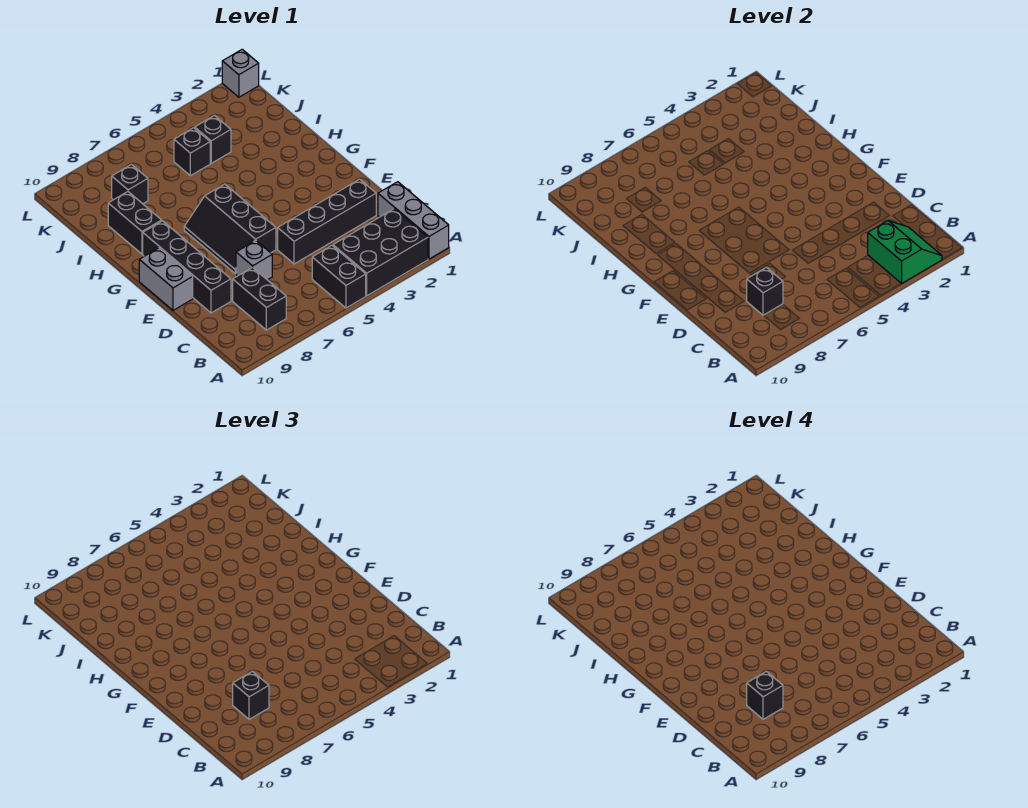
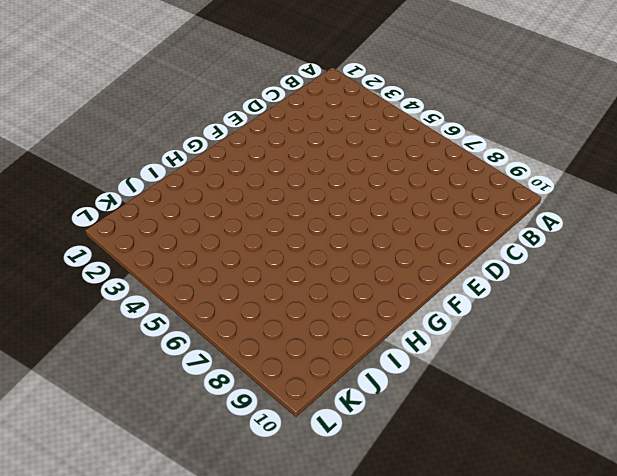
none -> grey 1x3 brick [378,182,449,259]
none -> black 2x3 brick [333,209,428,296]
none -> black 1x2 brick [312,246,366,308]

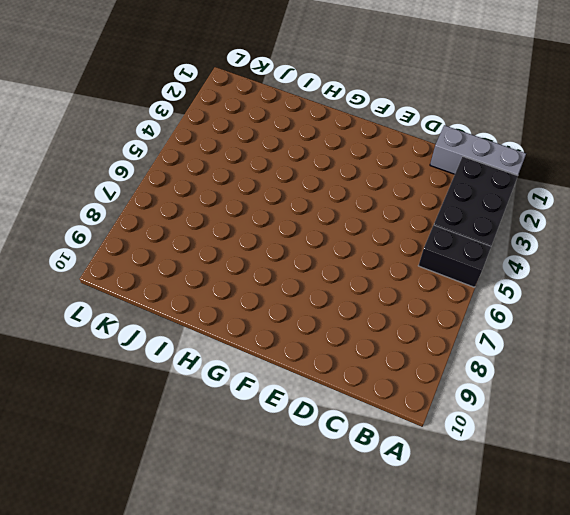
none -> black 1x2 brick [233,267,286,330]
none -> black 1x4 brick [278,179,376,264]
none -> grey 1x1 brick [236,241,272,280]

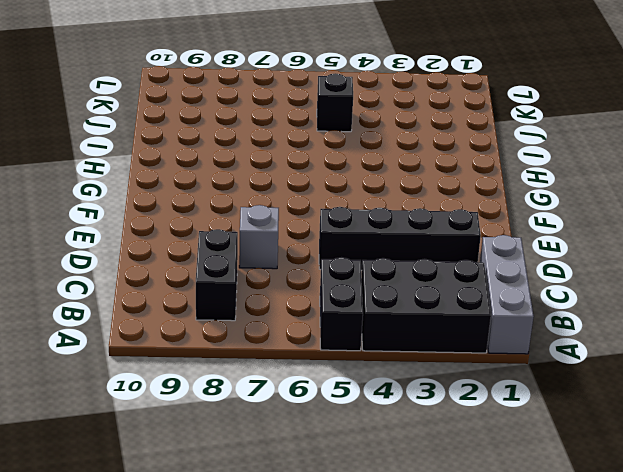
none -> black 1x4 brick [143,221,231,313]
none -> black 2x3 slope [184,184,276,274]
none -> grey 1x2 brick [139,248,193,310]

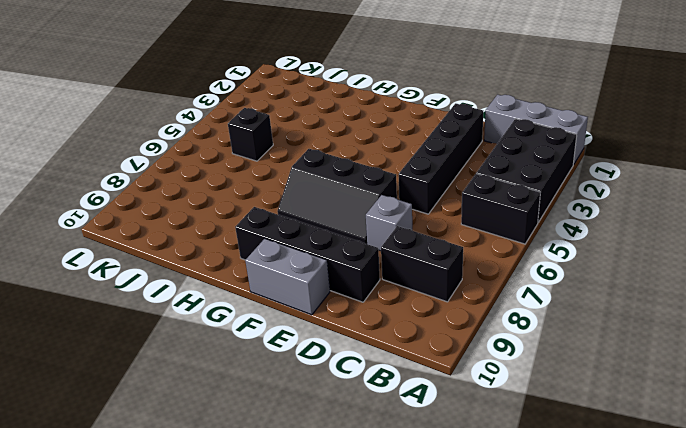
none -> black 1x2 brick [108,192,162,254]
none -> black 1x1 brick [195,116,231,163]
none -> black 1x1 brick [112,165,148,204]

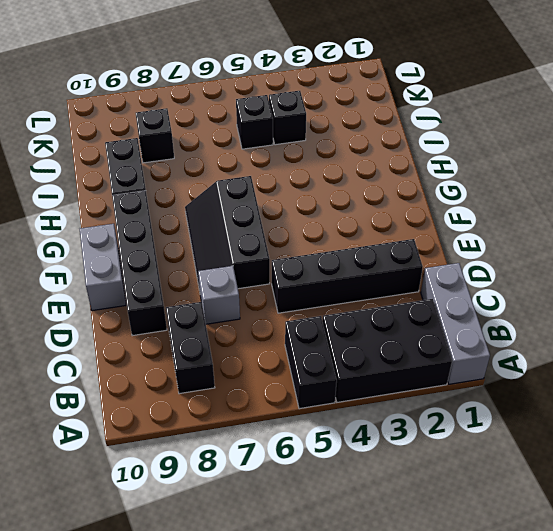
none -> grey 1x1 brick [222,49,259,97]
none -> green 2x2 slope [868,221,942,284]
none -> black 1x1 brick [747,267,783,315]

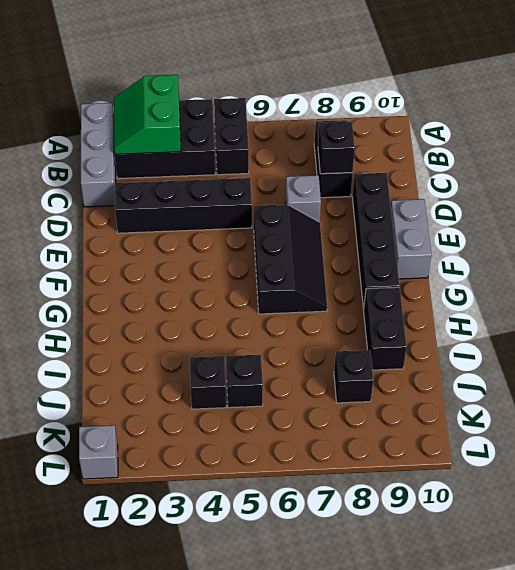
none -> black 1x1 brick [233,671,269,719]
none -> black 1x1 brick [747,671,783,719]

